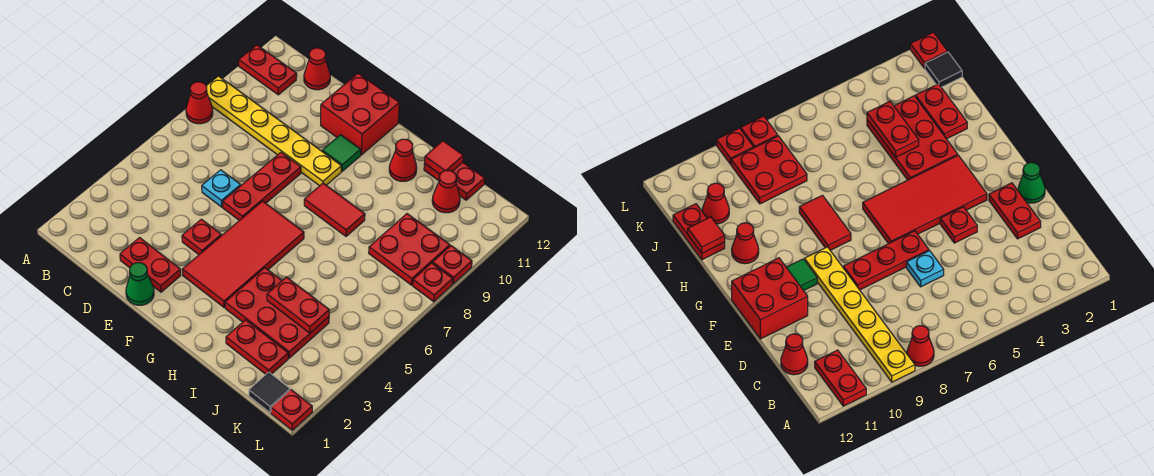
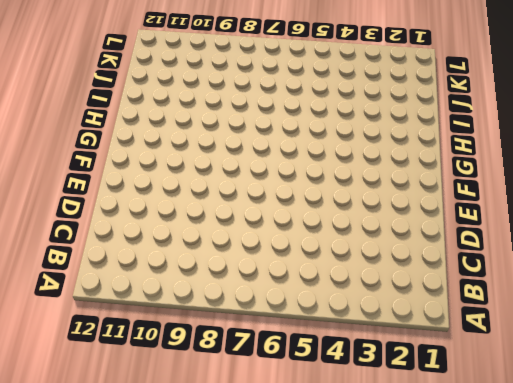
none -> red 1x1 cone [186,82,213,124]
none -> yellow 1x6 plate [207,76,341,186]
none -> red 1x2 plate [239,45,297,95]

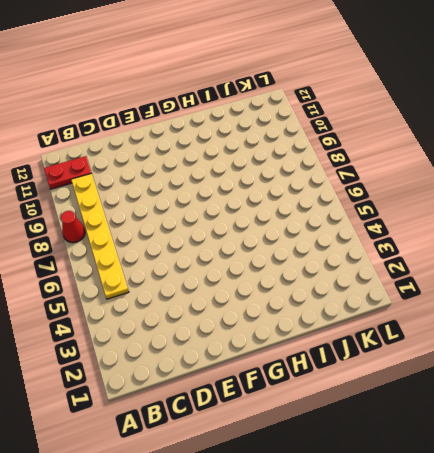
yellow 1x6 plate [71,173,129,299] -> yellow 1x6 plate turned to [207,76,341,186]
none -> red 1x1 cone [304,48,330,90]
none -> red 1x2 plate [120,238,181,292]
none -> cyan 1x1 plate [202,170,241,207]

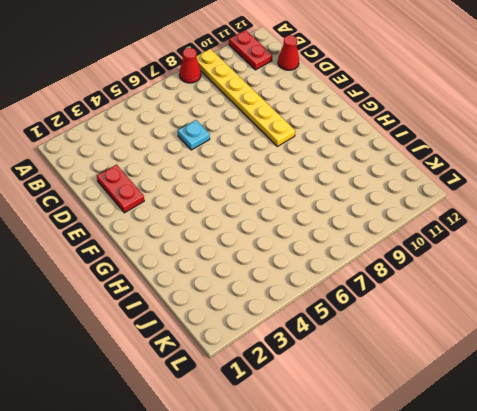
none -> green 1x1 cone [126,263,154,305]
none -> red 1x1 plate [182,219,221,255]
none -> red 1x3 plate [223,152,301,221]

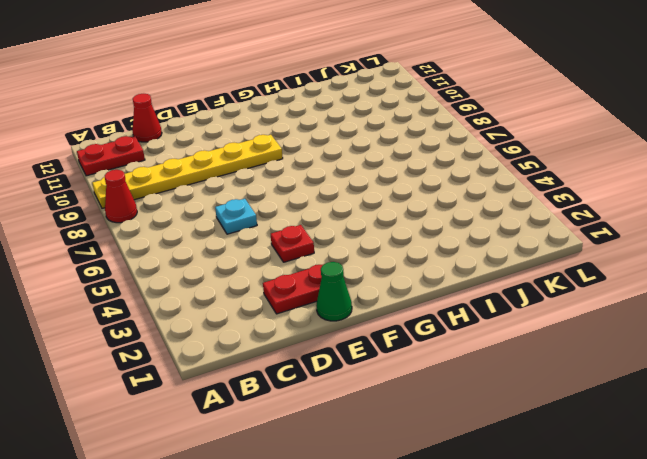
none -> red 1x3 plate [223,152,301,221]
none -> red 2x2 brick [321,73,399,155]
none -> red 2x4 tile [182,201,304,307]

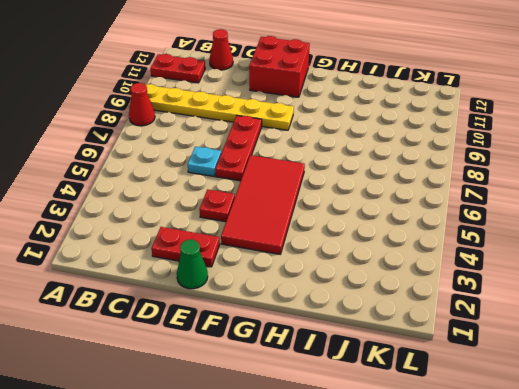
none -> green 1x1 tile [322,135,361,171]
none -> red 1x2 tile [304,183,365,236]
none -> red 2x3 plate [225,268,329,358]

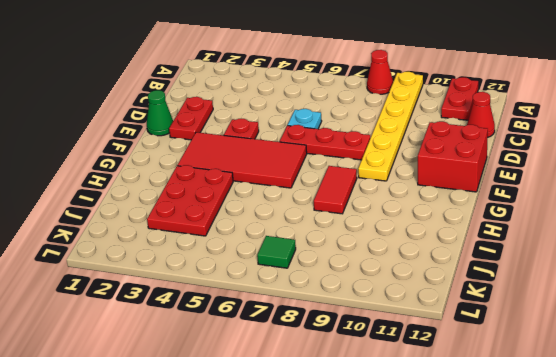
green 1x1 tile [257,236,296,268] -> green 1x1 tile moved to [322,135,361,171]
none -> red 1x1 cone [389,139,417,181]
none -> red 1x2 plate [226,320,288,374]
none -> red 1x2 plate [424,163,485,200]

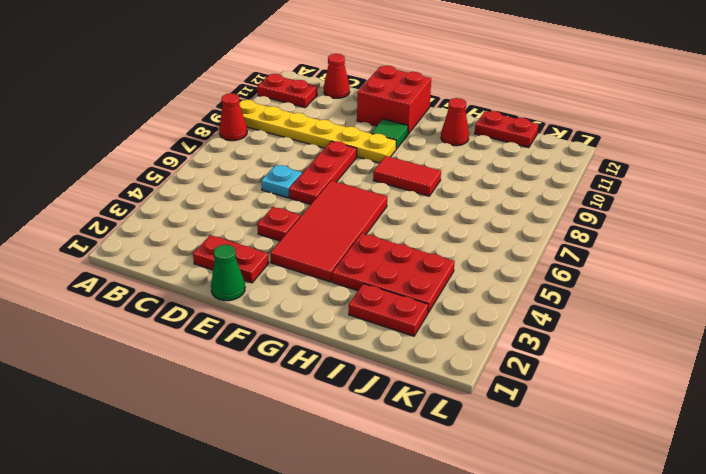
none -> red 2x2 plate [369,214,450,285]
none -> red 1x1 cone [432,170,460,213]
none -> black 1x1 tile [249,372,290,412]

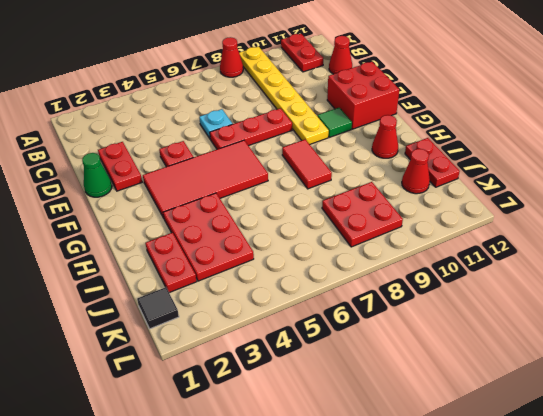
none -> red 1x1 plate [271,390,312,430]
none -> red 1x1 plate [413,263,453,302]
none -> red 1x1 plate [433,246,472,284]

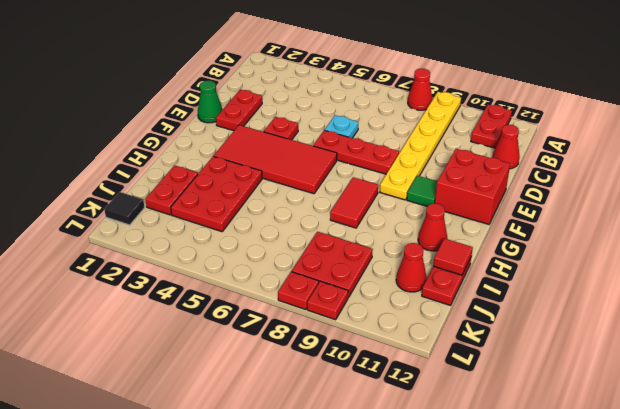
none -> red 1x1 plate [271,390,312,430]
none -> red 1x2 plate [267,277,329,333]

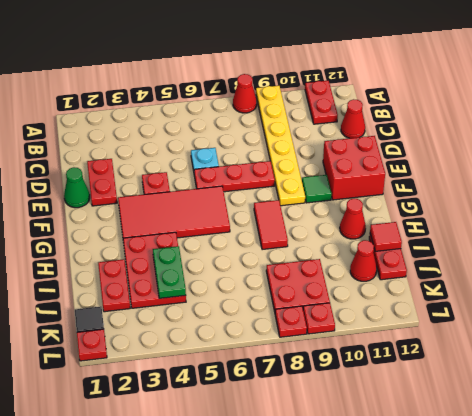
green 1x2 plate [153,246,186,298] -> red 1x2 plate [267,277,329,333]

